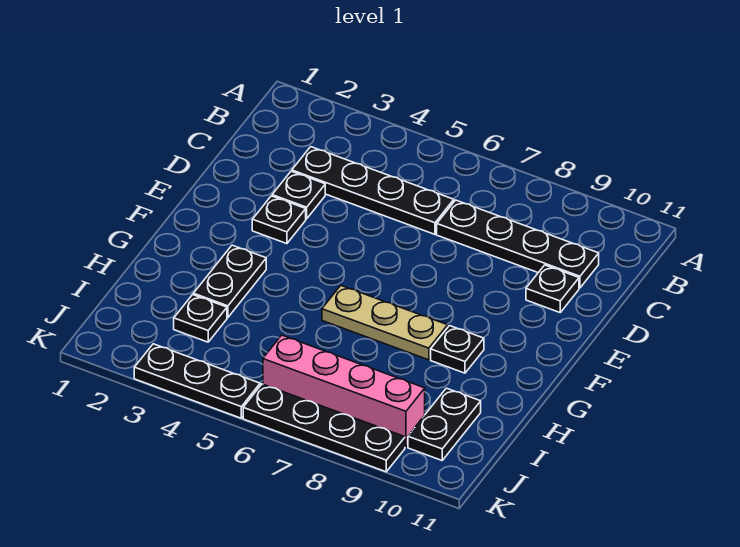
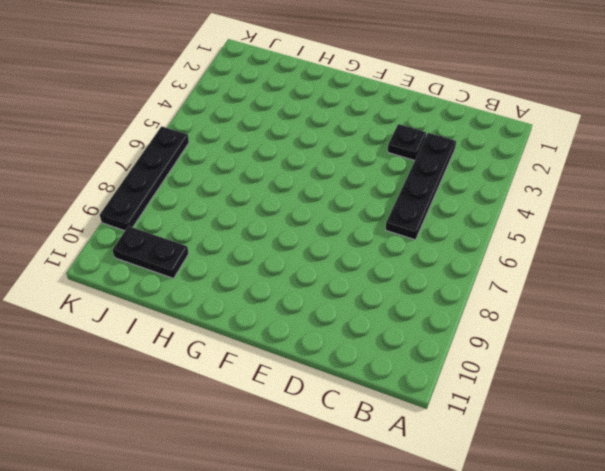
none -> black 1x4 plate [437,200,599,288]
none -> black 1x1 plate [526,265,579,312]
none -> black 1x1 plate [252,196,306,244]

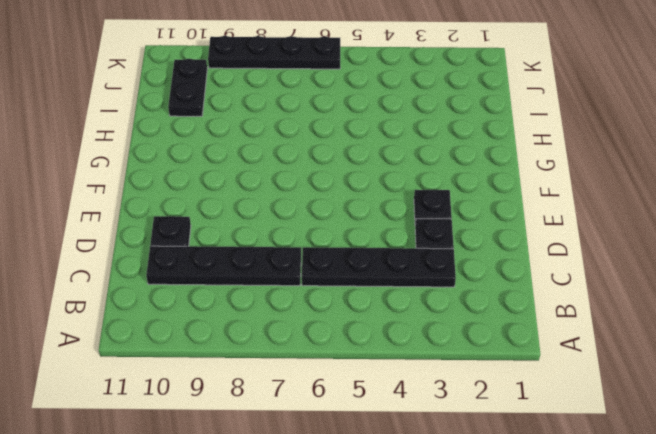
none -> black 1x2 plate [193,245,266,318]
none -> tan 1x3 plate [322,286,448,360]
none -> black 1x1 plate [431,326,484,373]

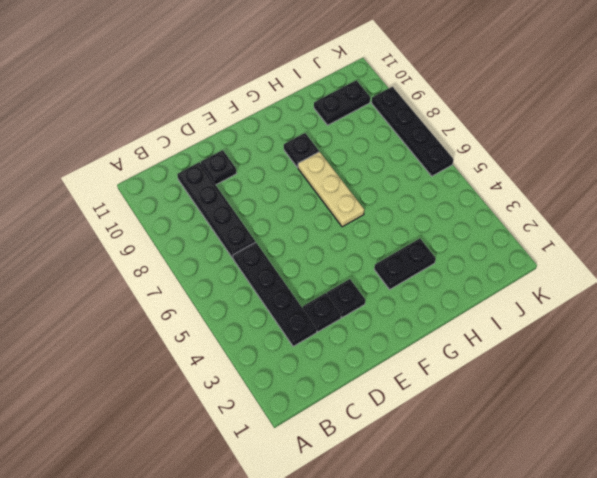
none -> black 1x1 plate [174,295,227,342]
none -> pink 1x4 brick [263,335,425,447]
none -> black 1x3 plate [134,344,260,418]

